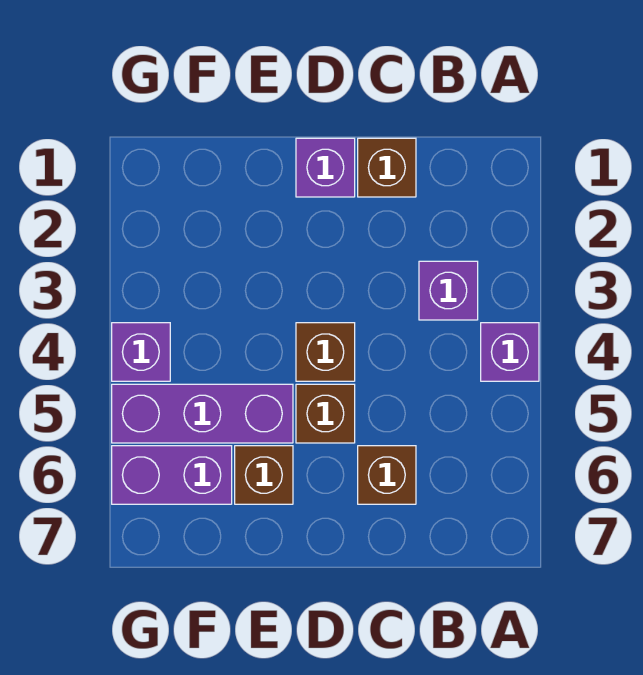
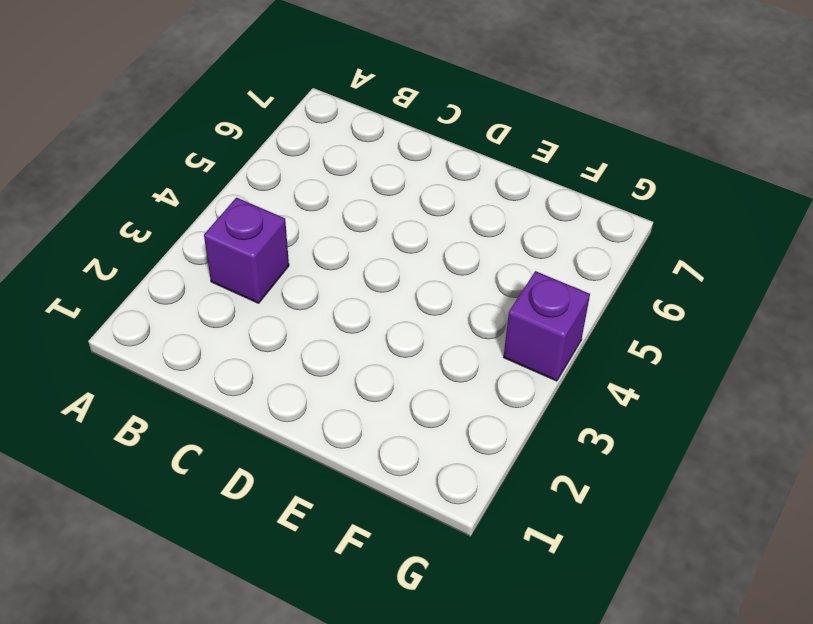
none -> purple 1x1 brick [481,323,539,381]
none -> brown 1x1 brick [358,138,416,197]

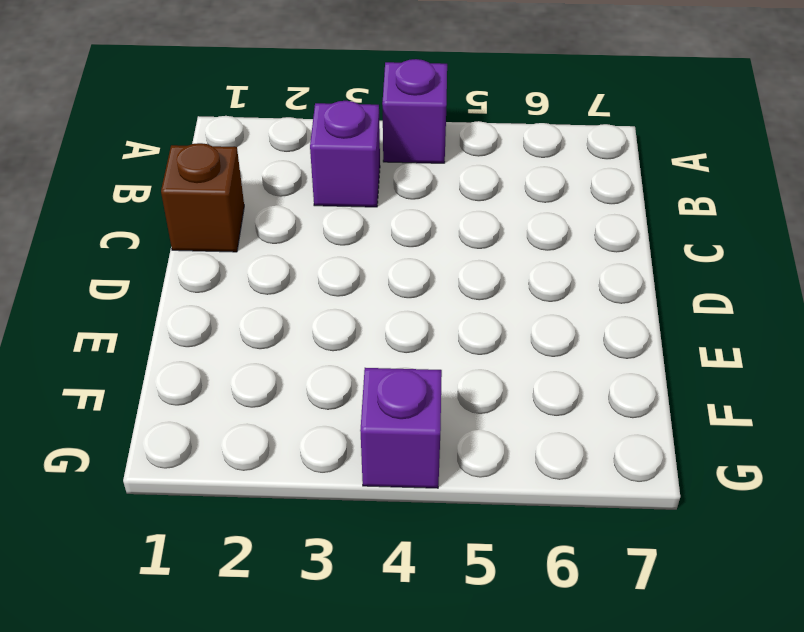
none -> brown 1x1 brick [358,446,416,504]
none -> purple 1x1 brick [296,138,355,197]

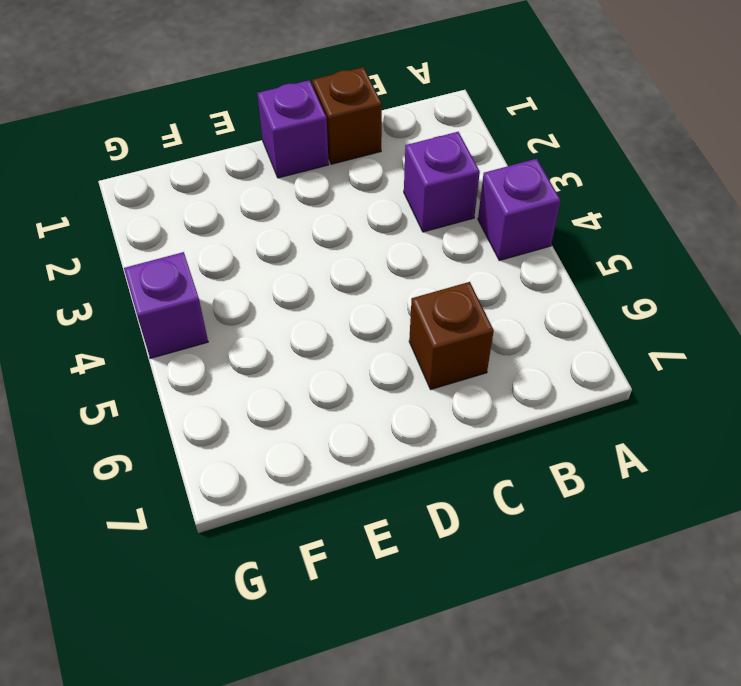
none -> brown 1x1 brick [296,323,355,381]
none -> brown 1x1 brick [296,384,355,443]

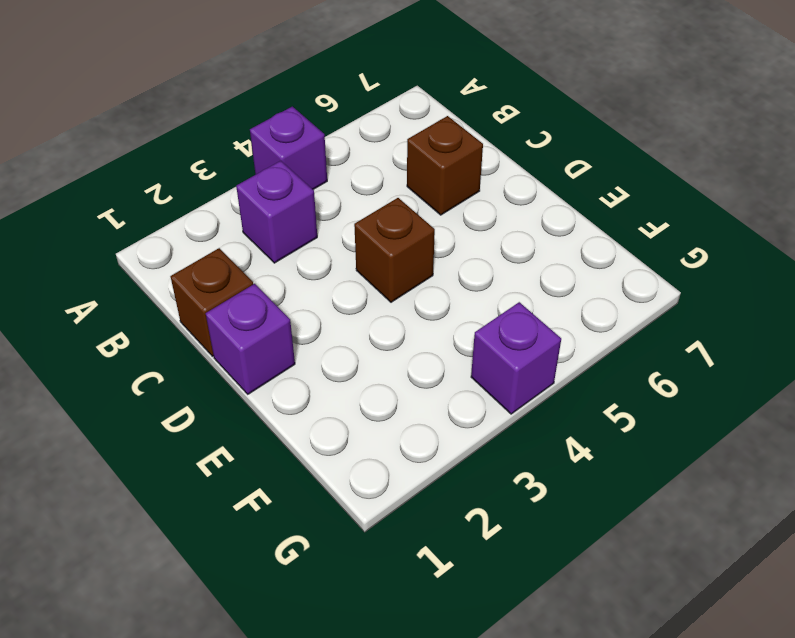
none -> brown 1x1 brick [296,384,355,443]
none -> purple 1x3 brick [112,384,293,443]

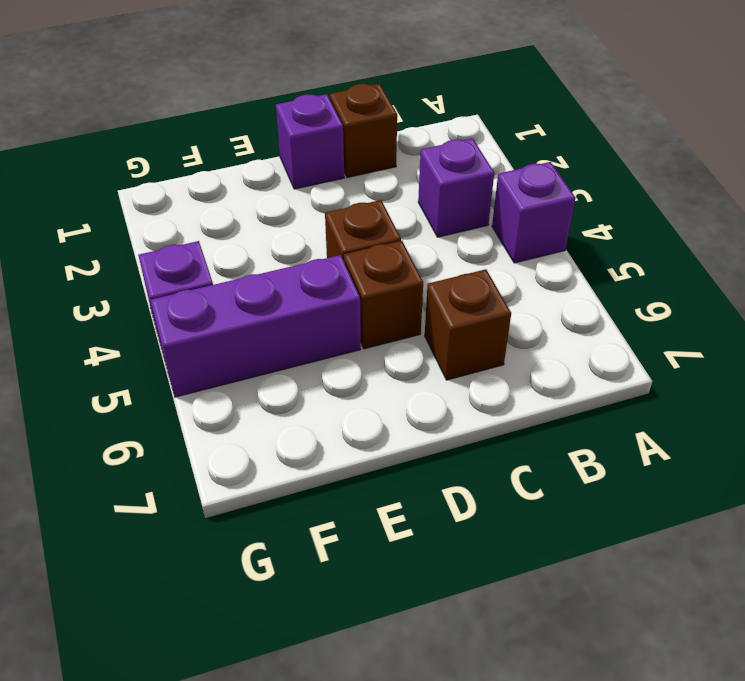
none -> brown 1x1 brick [235,446,293,504]
none -> purple 1x2 brick [112,446,232,504]

